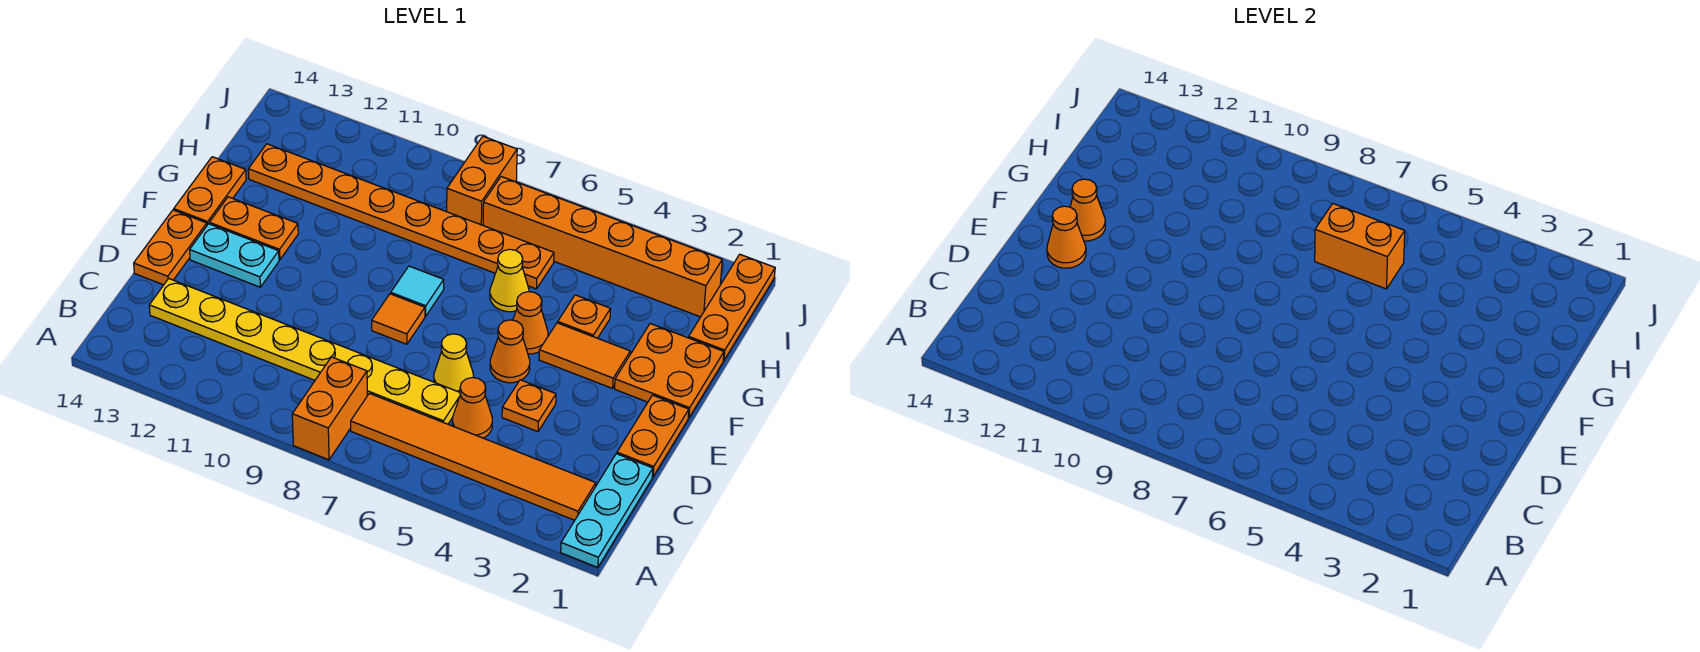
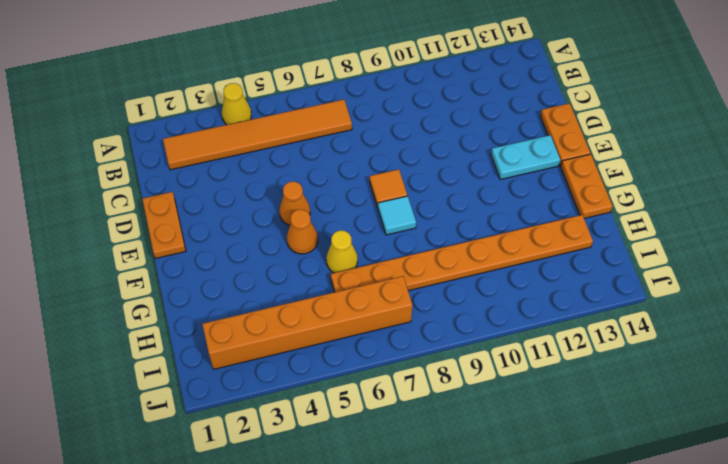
yellow 1x1 cone [222,83,252,125] -> yellow 1x1 cone moved to [434,334,473,392]
none -> cyan 1x3 plate [561,454,653,567]
none -> orange 1x2 brick [292,357,367,460]
none -> orange 1x1 cone [452,378,492,438]

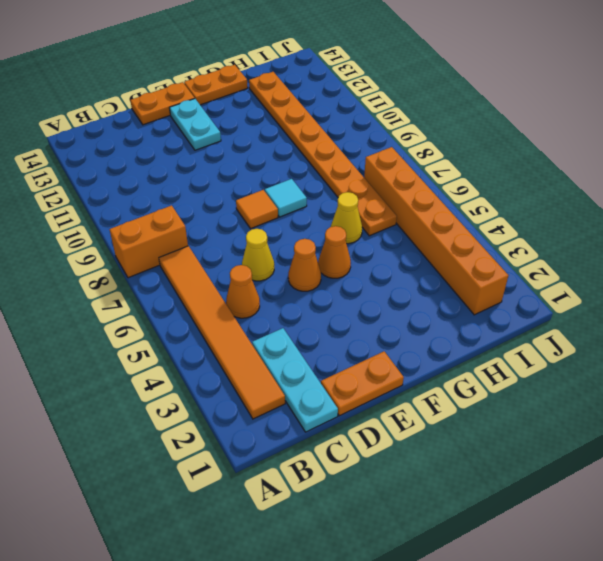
cyan 1x3 plate [252,328,338,432] -> cyan 1x3 plate turned to [561,454,653,567]
none -> yellow 1x8 plate [149,279,460,424]
none -> orange 1x1 plate [502,380,556,432]
none -> orange 2x2 plate [615,324,724,418]

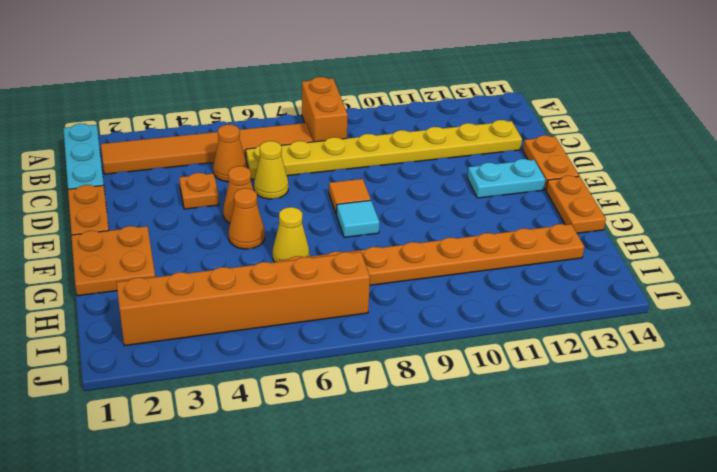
none -> orange 1x2 tile [539,323,630,388]
none -> orange 1x2 plate [209,197,298,260]
none -> orange 1x1 plate [558,295,611,338]

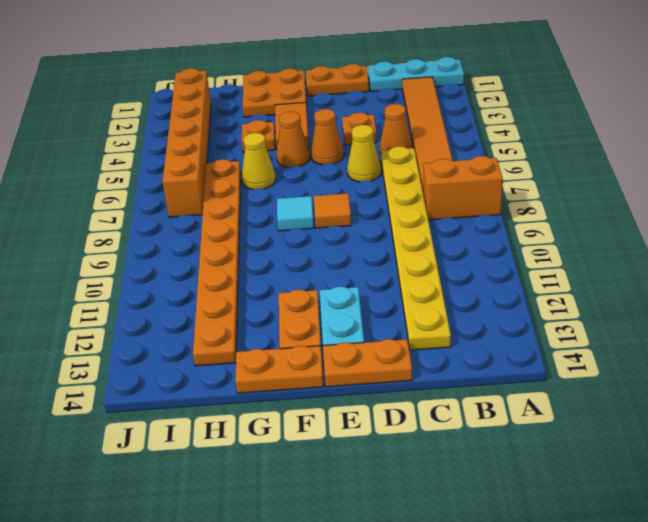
none -> orange 1x3 plate [689,254,775,360]
none -> orange 1x2 brick [447,136,517,225]
none -> orange 1x1 cone [1047,206,1086,268]

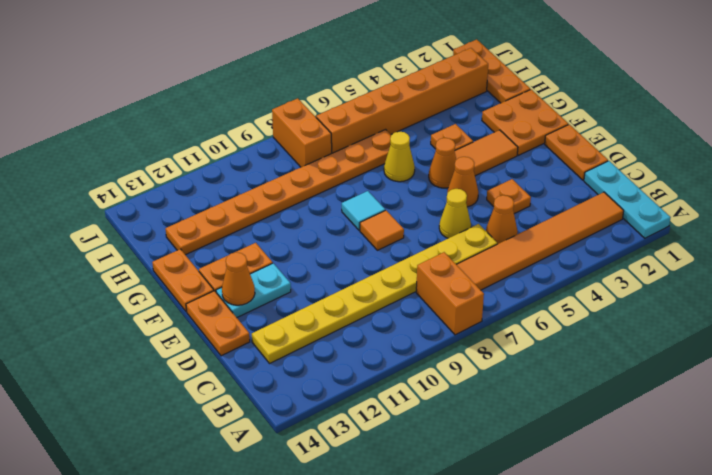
none -> orange 1x1 cone [1070,179,1105,241]
none -> orange 1x2 brick [1315,204,1405,289]

